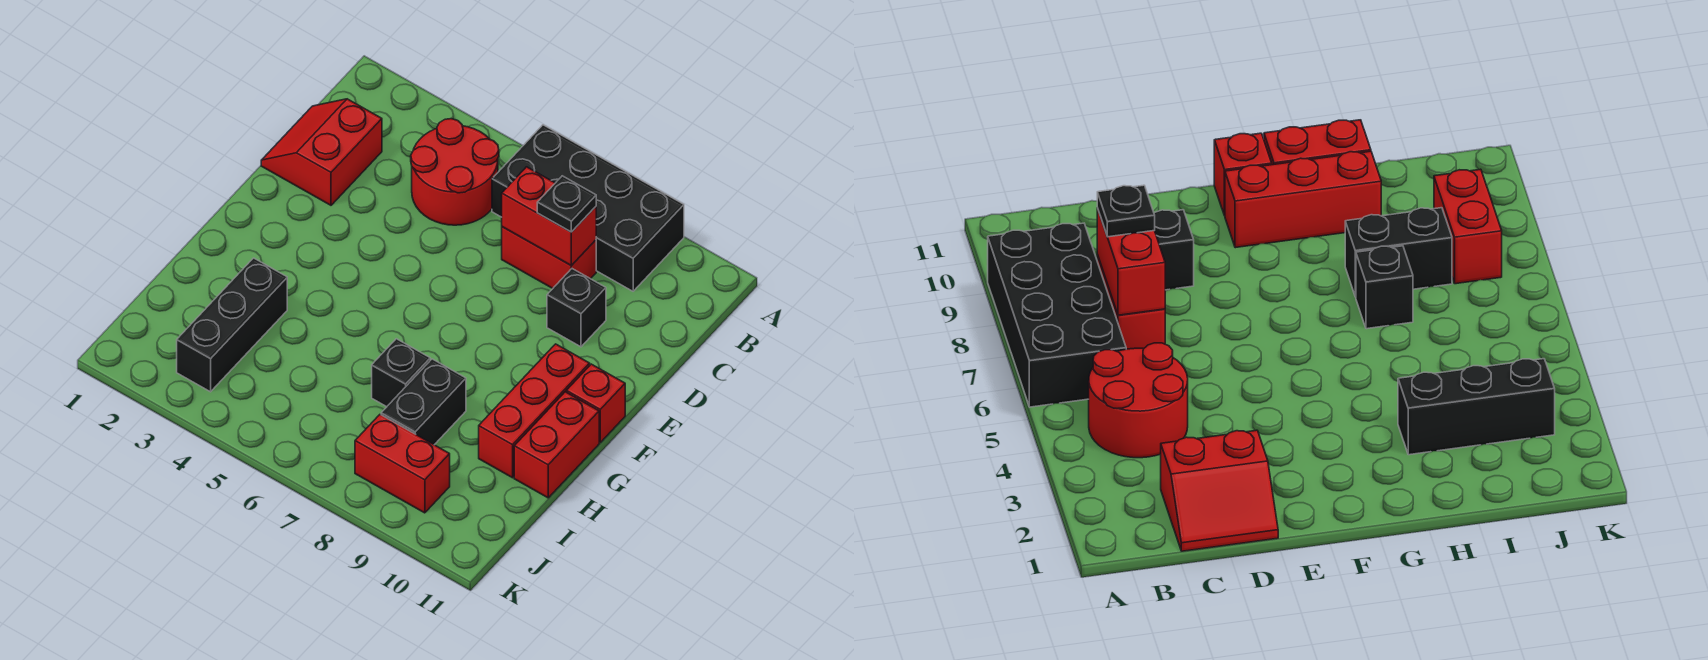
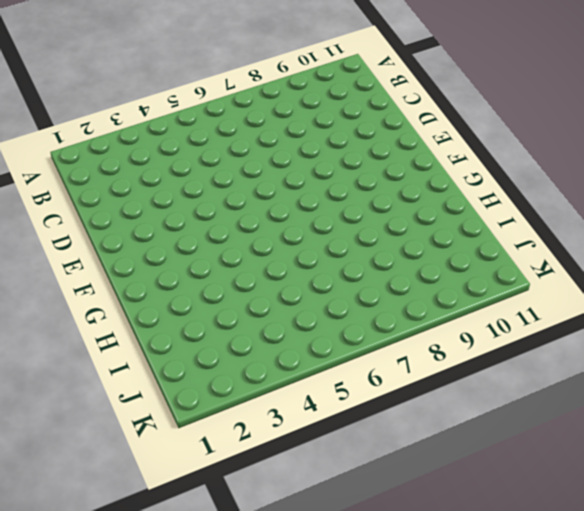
none -> black 2x4 brick [492,125,684,291]
none -> red 2x2 round brick [411,119,499,225]
none -> red 2x2 slope [261,99,382,205]

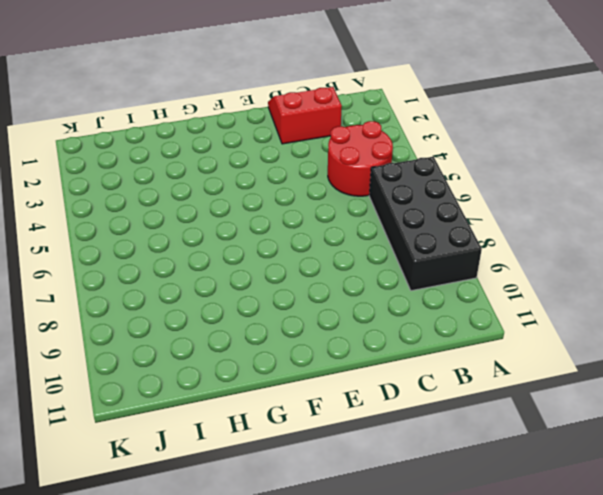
none -> red 1x2 brick [502,227,596,288]
none -> black 1x1 brick [547,269,606,347]
none -> red 1x3 brick [479,344,590,478]

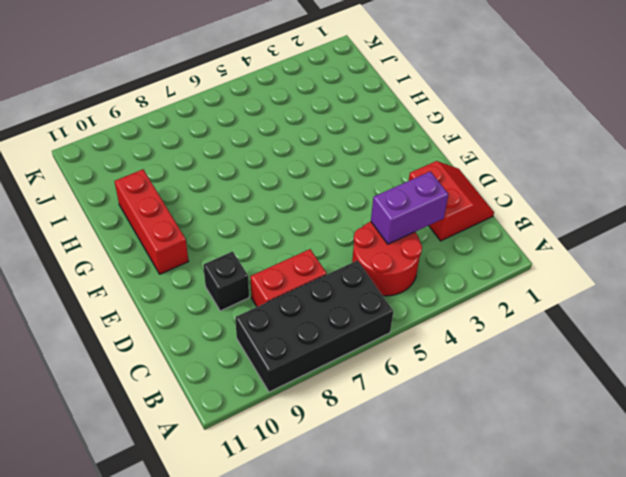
purple 1x2 brick [371,171,449,244] -> none
none -> red 1x1 brick [566,364,625,442]
none -> red 1x2 brick [514,392,599,498]
none -> black 1x3 brick [177,258,287,392]

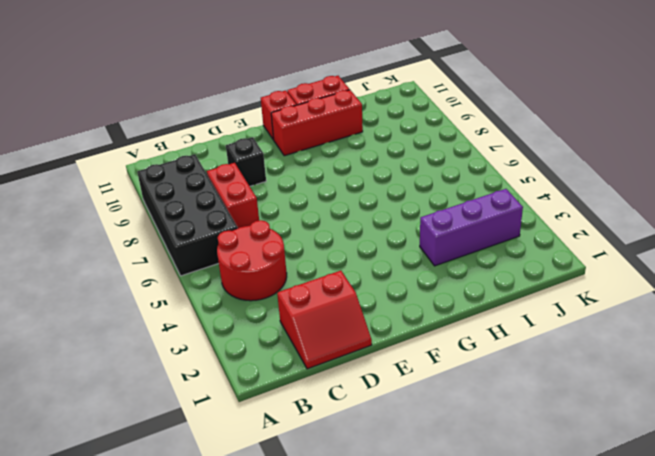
purple 1x3 brick [420,189,523,266] -> black 1x3 brick [177,258,287,392]
none -> black 1x1 brick [372,339,430,407]
none -> black 1x2 brick [381,359,466,445]
none -> red 1x2 brick [355,415,450,513]

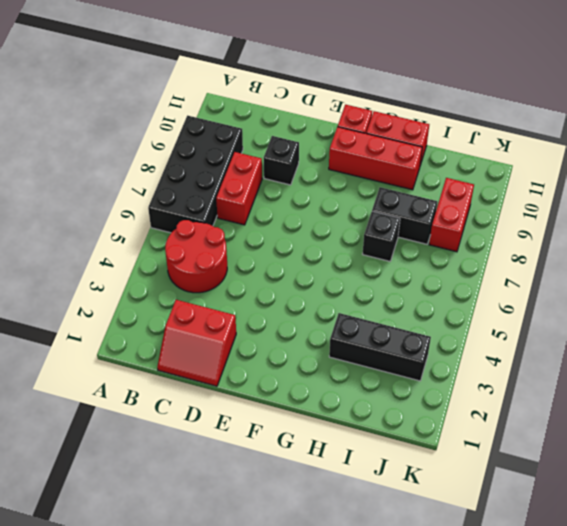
none -> red 1x2 brick [502,167,596,266]
none -> black 1x1 plate [537,176,596,232]

